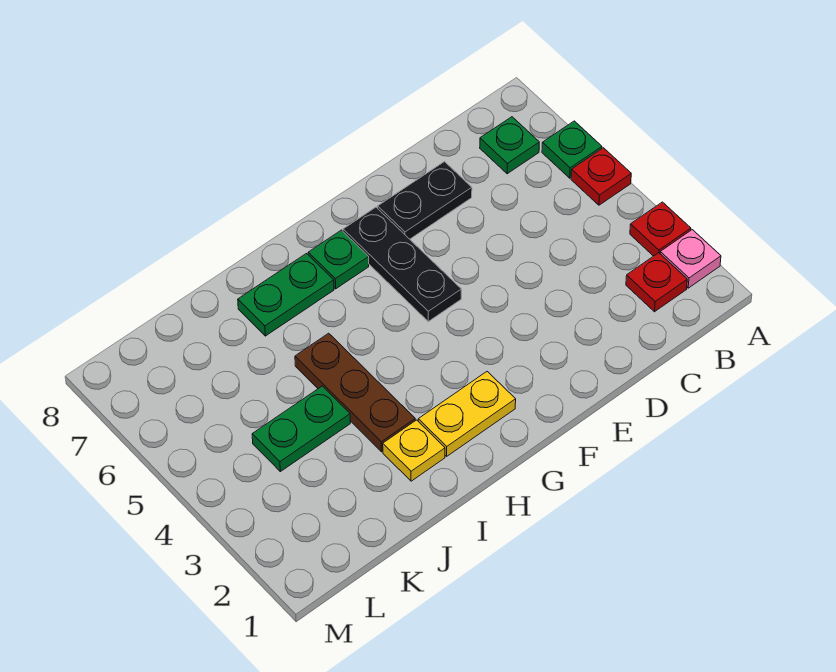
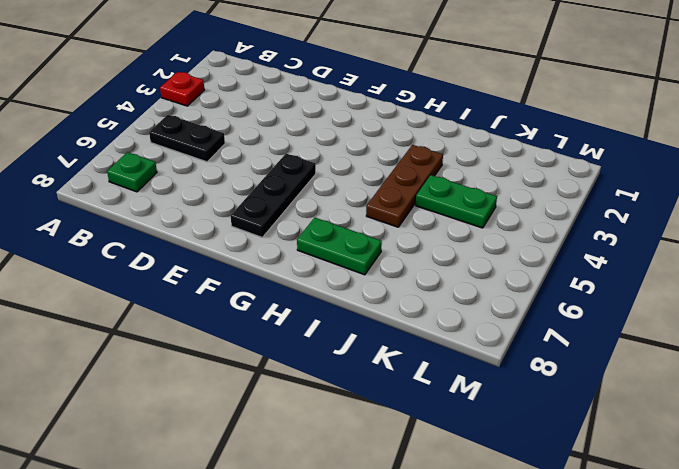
black 1x2 plate [149,115,225,162] -> black 1x2 plate moved to [378,162,472,239]
none -> pink 1x1 plate [660,230,721,288]
none -> red 1x1 plate [571,148,631,205]
none -> green 1x1 plate [542,121,602,178]

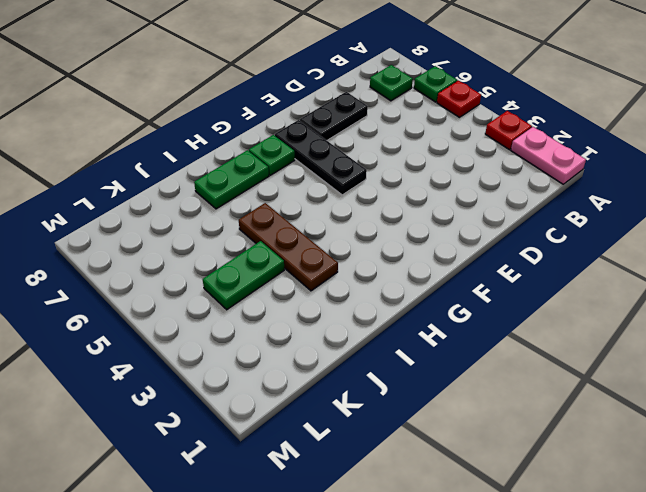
pink 1x2 plate [511,127,586,184] -> pink 1x1 plate [660,230,721,288]
none -> red 1x1 plate [626,253,687,312]
none -> yellow 1x2 plate [418,372,516,456]
none -> yellow 1x1 plate [383,420,445,481]

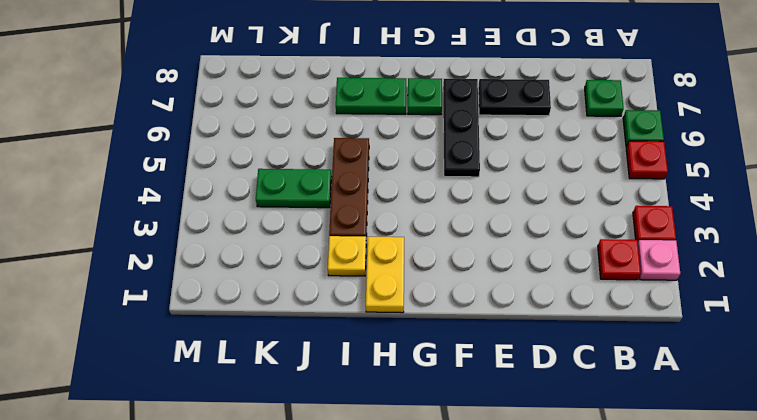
yellow 1x2 plate [366,237,404,313] -> yellow 1x2 plate turned to [418,372,516,456]

